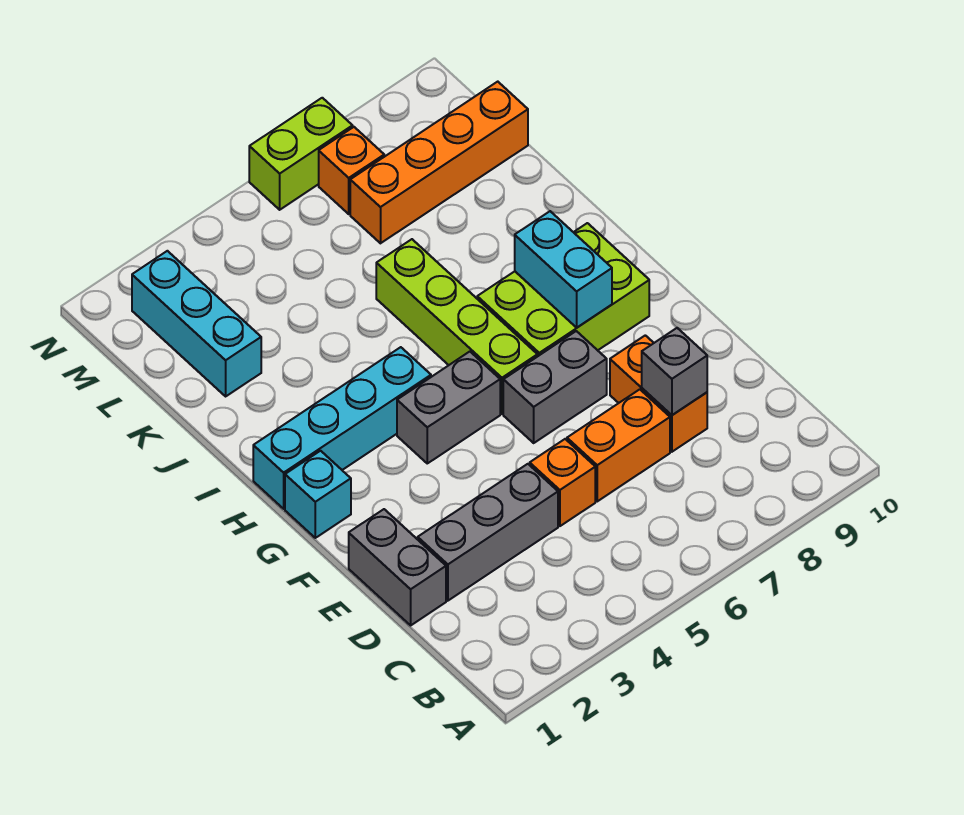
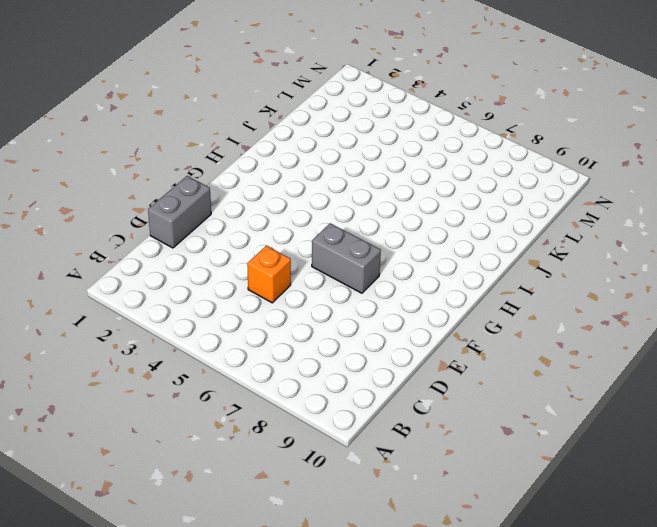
none -> grey 1x3 brick [418,464,558,601]
none -> orange 1x2 brick [567,389,670,501]
none -> orange 1x2 brick [610,335,707,452]

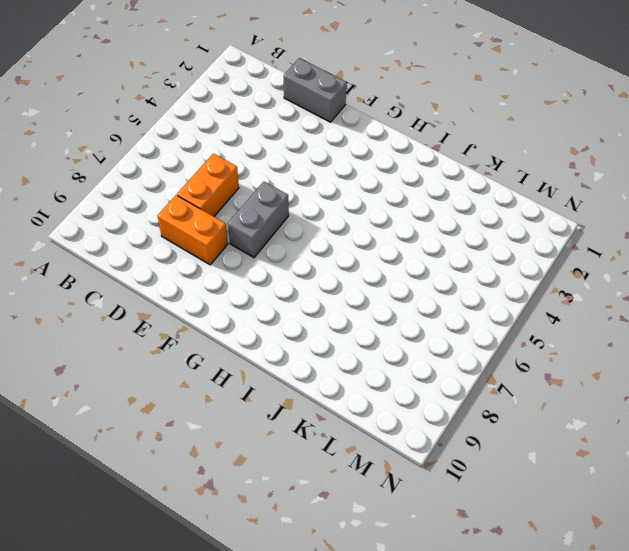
none -> grey 1x3 brick [418,464,558,601]
none -> orange 1x1 brick [530,439,595,526]
none -> cyan 1x1 brick [285,451,351,538]

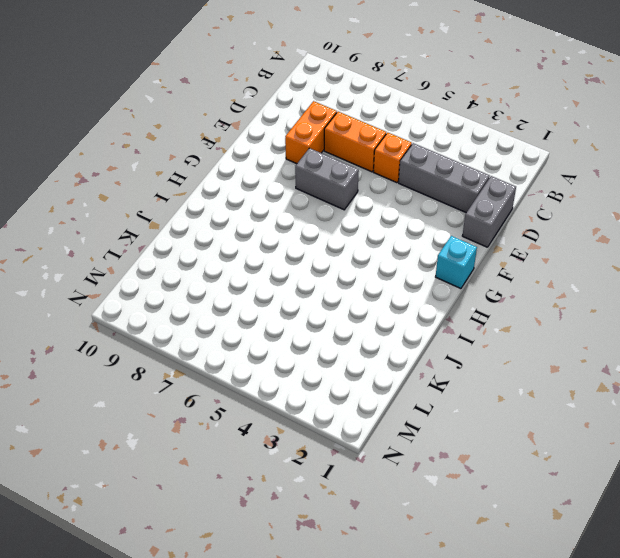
none -> grey 1x2 brick [397,352,500,463]
none -> lime 1x4 brick [376,239,537,414]
none -> lime 2x3 brick [477,223,649,357]

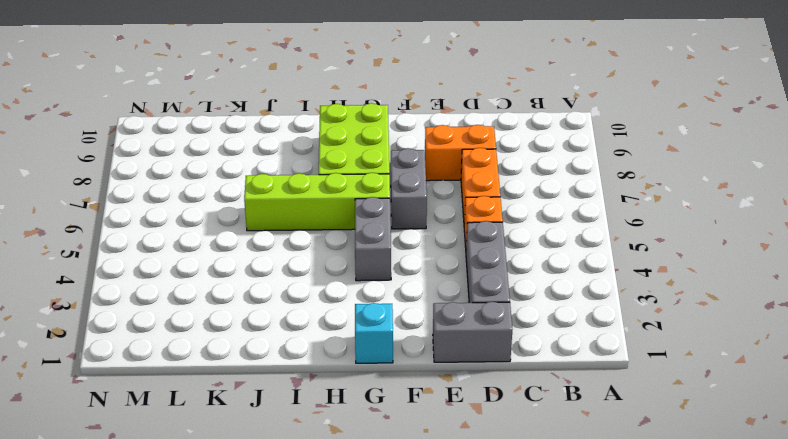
none -> cyan 1x4 brick [253,347,431,509]
none -> cyan 1x3 brick [132,251,261,396]
none -> orange 1x4 brick [350,82,528,243]

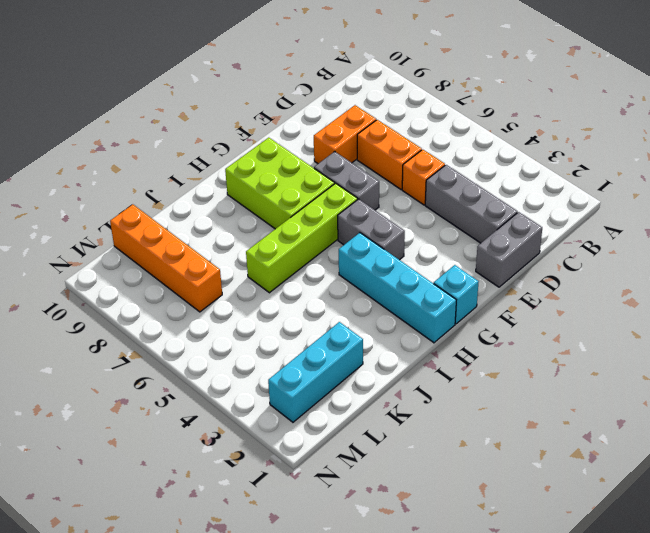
none -> orange 1x1 brick [319,127,384,214]
none -> lime 1x2 brick [249,98,353,210]
none -> grey 1x1 brick [642,328,707,415]

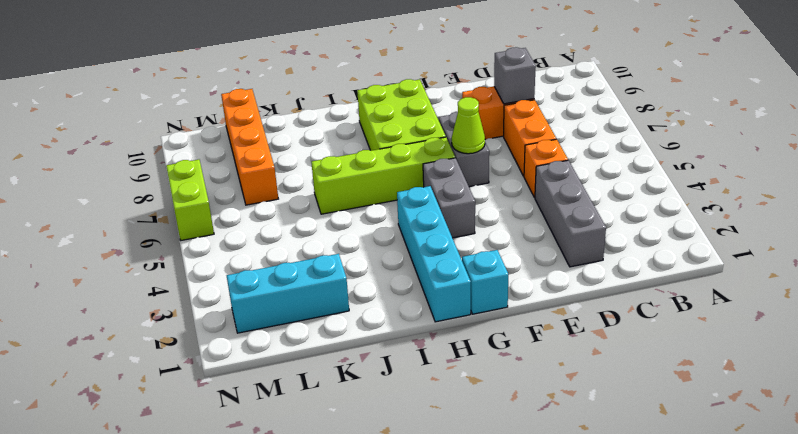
lime 1x1 cone [452,97,485,154] -> none
none -> grey 1x2 brick [349,509,446,625]
none -> orange 1x1 brick [319,127,384,214]
none -> cyan 1x2 brick [515,211,612,327]

